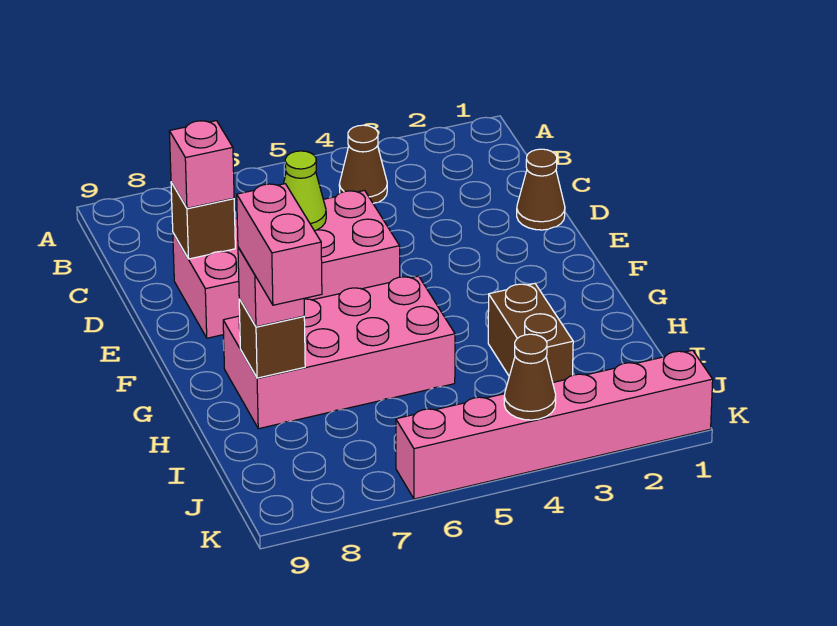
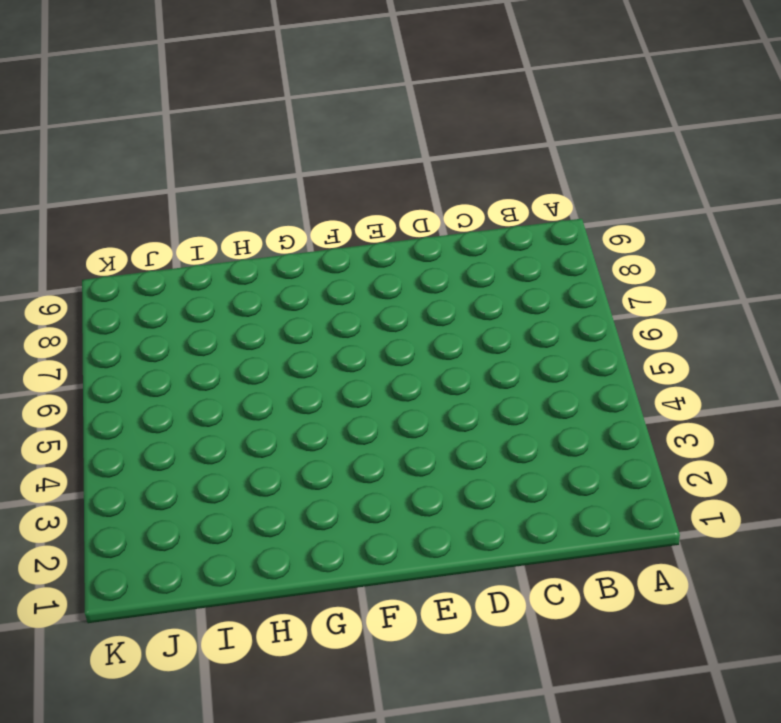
none -> brown 1x1 cone [339,125,387,203]
none -> brown 1x1 cone [517,149,565,230]
none -> pink 2x4 brick [173,190,400,338]

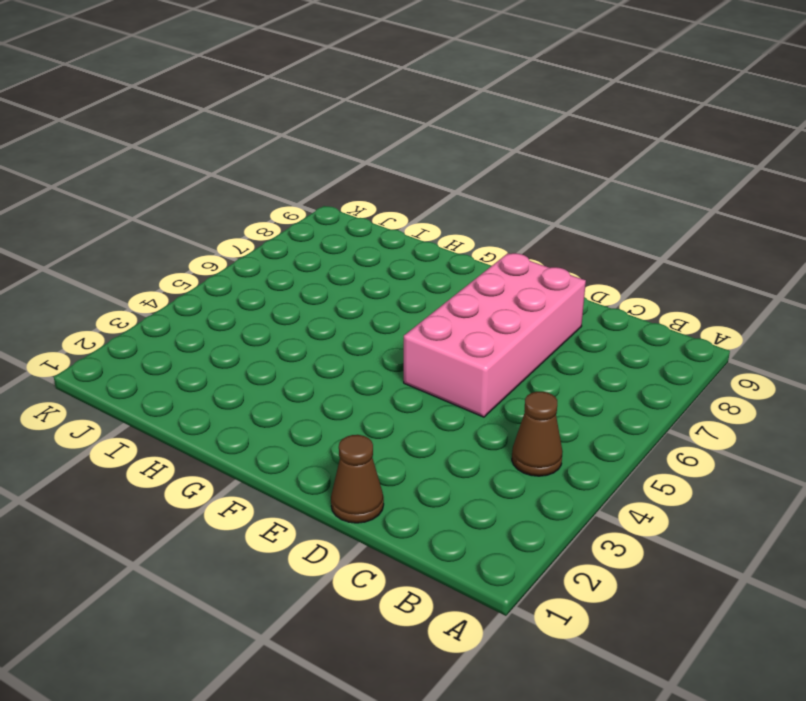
none -> pink 2x4 brick [223,276,455,429]
none -> brown 1x2 brick [488,283,573,382]
none -> pink 1x6 brick [396,350,713,499]

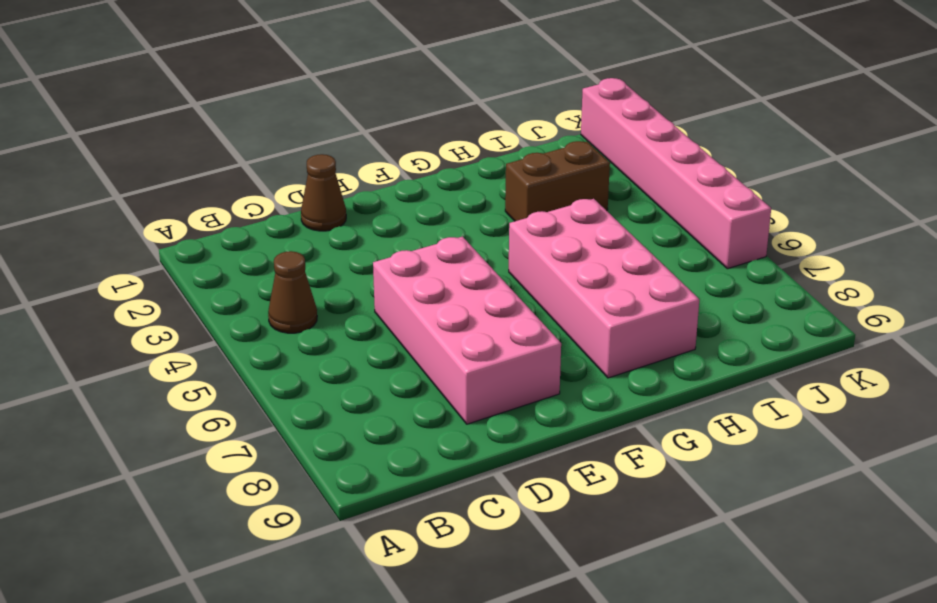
none -> lime 1x1 cone [284,151,326,230]
none -> brown 1x1 brick [171,182,235,259]
none -> brown 1x1 brick [239,299,305,378]

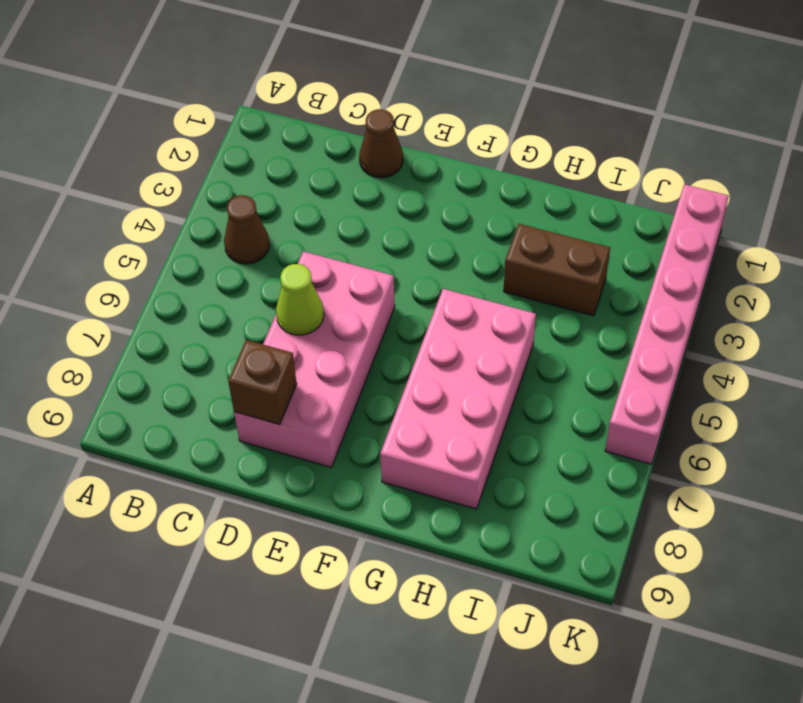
none -> brown 1x1 brick [239,299,305,378]
none -> brown 1x1 cone [504,334,556,420]
none -> pink 1x1 brick [169,121,234,208]

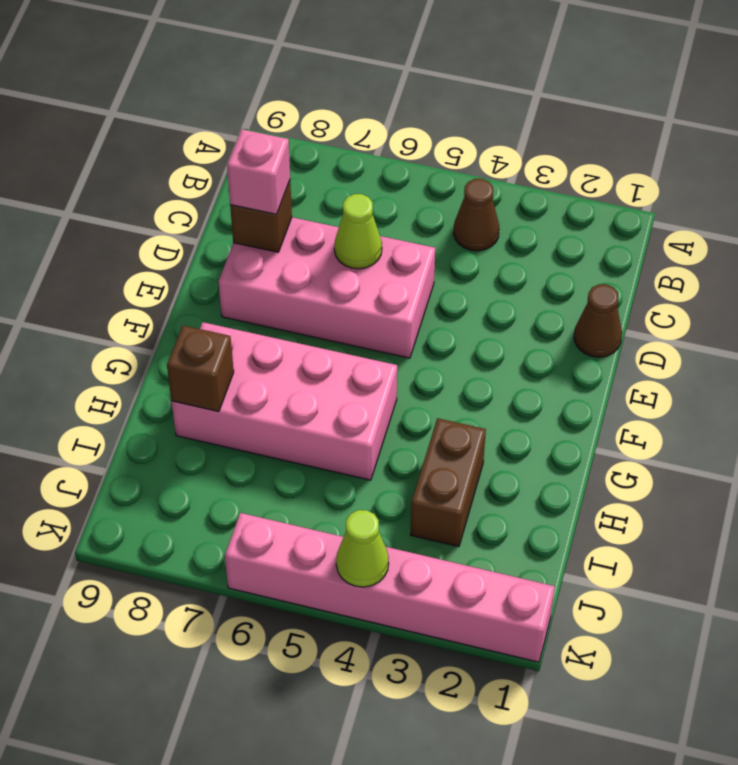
lime 1x1 cone [336,510,389,587] -> brown 1x1 cone [504,334,556,420]
none -> pink 1x1 brick [238,247,304,327]
none -> pink 1x2 brick [237,184,322,305]

